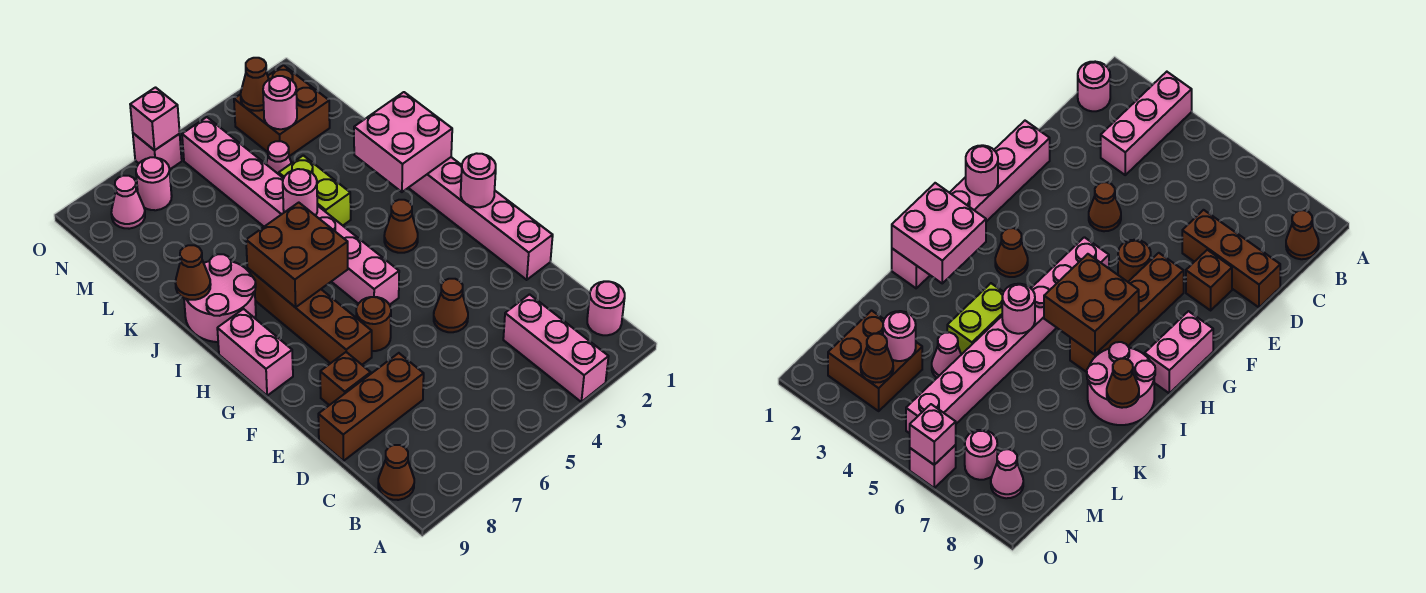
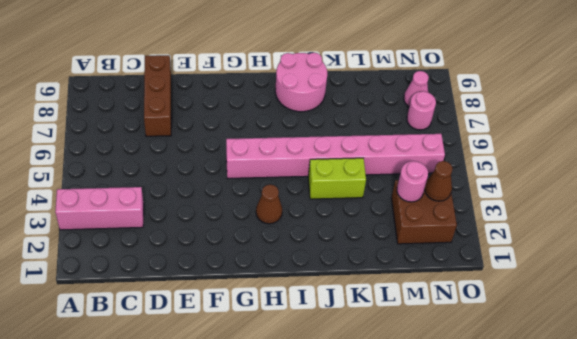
none -> pink 1x1 round brick [587,281,625,335]
none -> brown 1x1 cone [378,445,414,500]
none -> pink 1x6 brick [409,157,553,280]

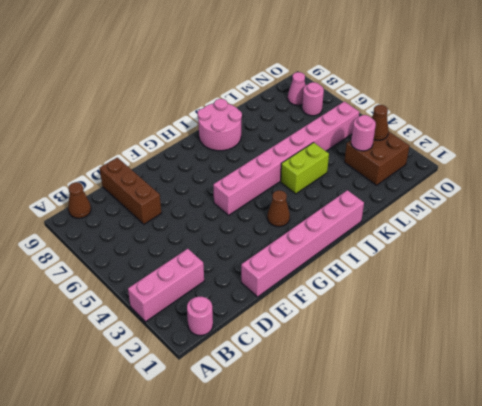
none -> brown 1x1 cone [434,279,468,332]
none -> brown 1x1 brick [320,352,371,405]
none -> brown 1x1 round brick [356,297,391,351]

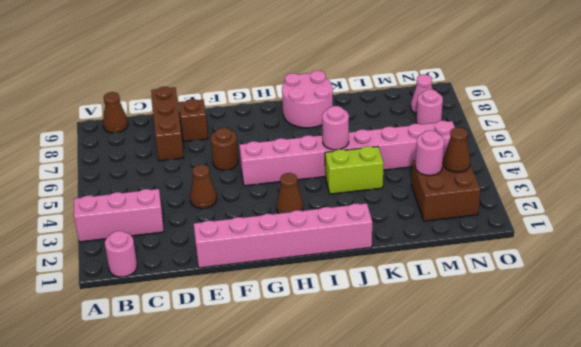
none -> brown 1x4 brick [247,268,372,365]
none -> pink 1x2 brick [217,309,293,396]
none -> pink 1x1 cone [266,141,291,174]

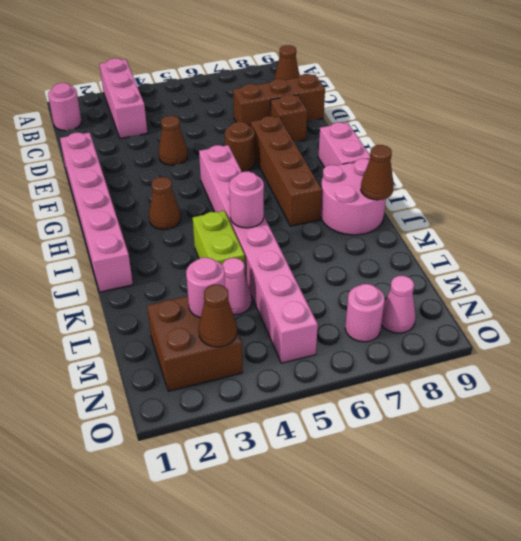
none -> pink 1x1 brick [133,133,182,170]
none -> pink 1x1 round brick [461,153,496,207]
none -> brown 2x2 brick [246,203,348,307]

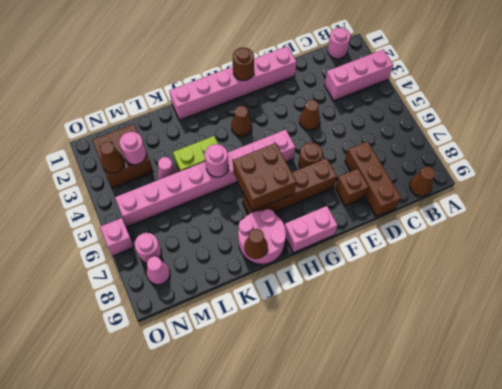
brown 1x1 round brick [233,48,254,81] -> pink 1x1 round brick [461,153,496,207]
none -> pink 2x2 brick [354,92,452,192]
none -> pink 1x1 brick [130,88,180,150]

